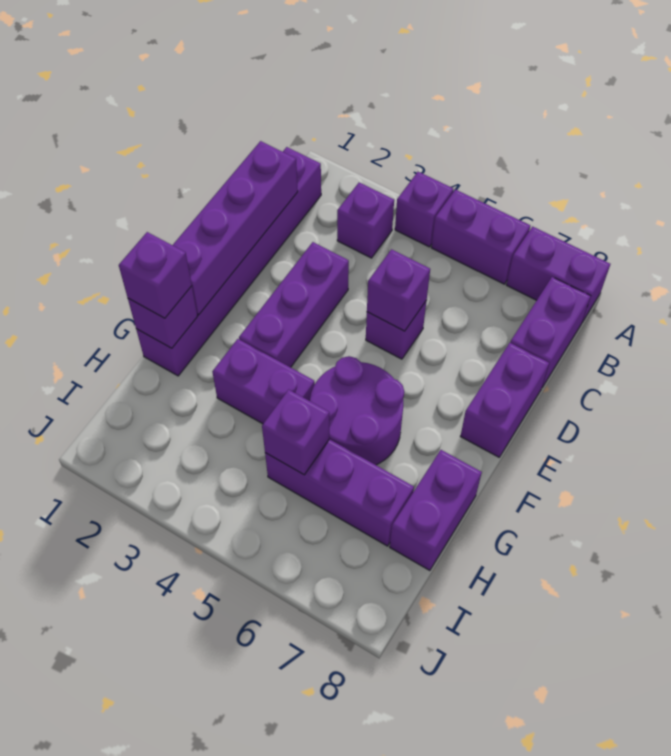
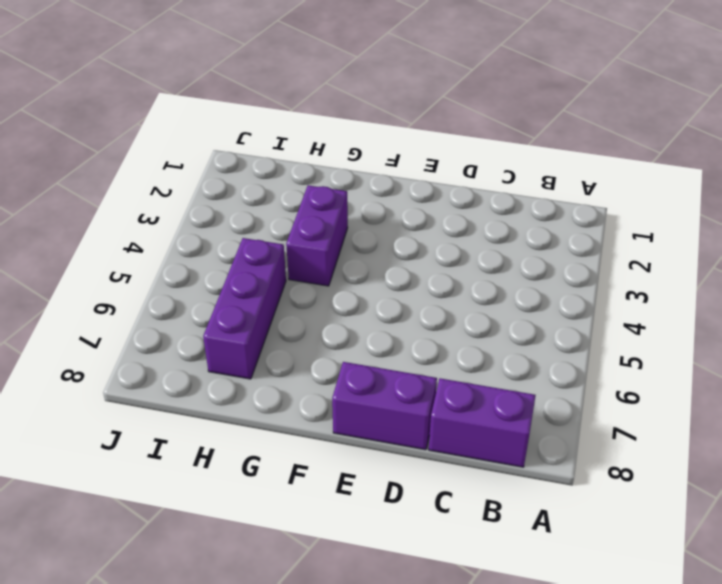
none -> purple 1x1 brick [395,172,453,247]
none -> purple 1x2 brick [431,190,530,284]
none -> purple 1x2 brick [506,227,610,322]

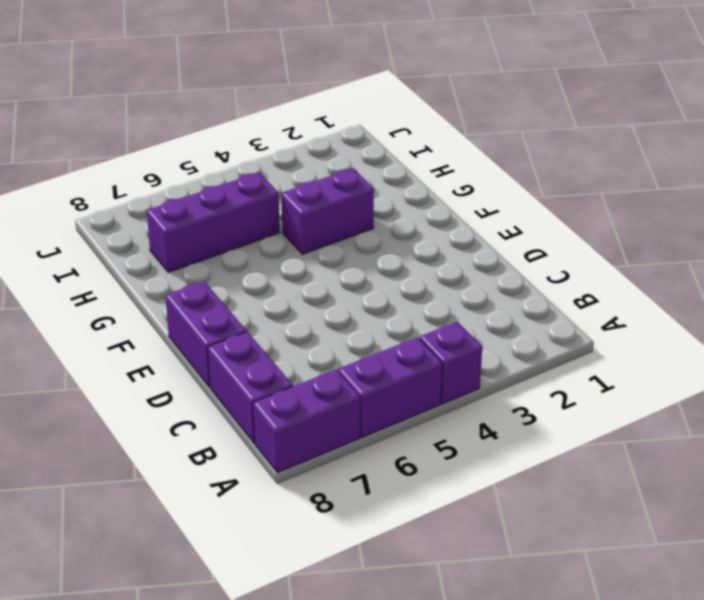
none -> purple 1x6 brick [136,147,321,376]
none -> purple 1x1 brick [337,183,394,258]
none -> purple 1x3 brick [239,242,349,367]

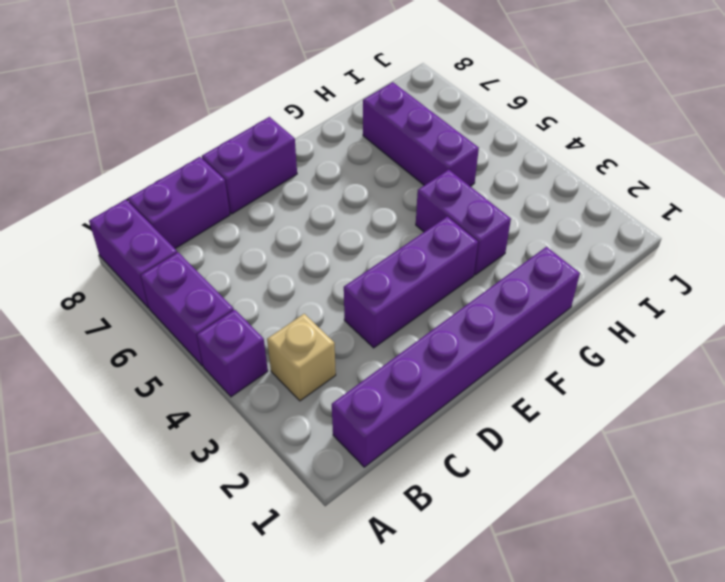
tan 1x1 brick [267,314,336,401] -> purple 1x1 brick [337,183,394,258]
none -> purple 1x1 brick [366,300,427,359]
none -> purple 2x2 round brick [310,356,404,465]
none -> purple 1x2 brick [390,450,482,571]

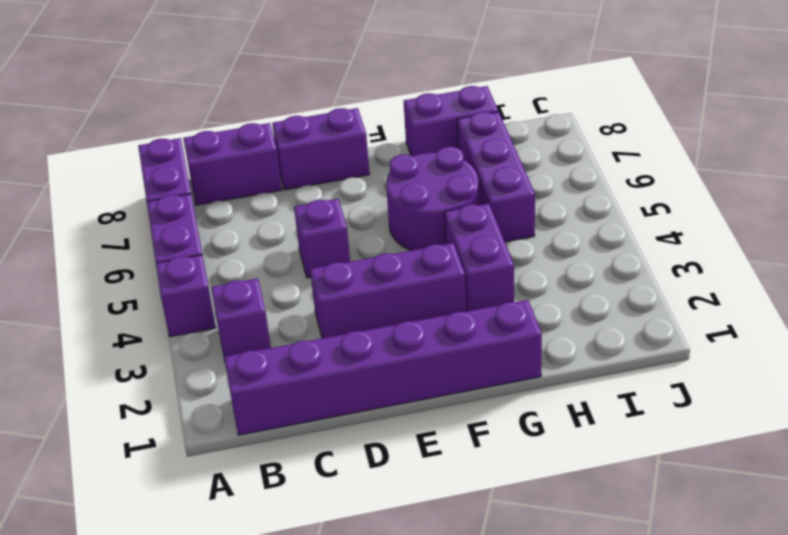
none -> purple 1x4 brick [173,141,298,315]
none -> purple 1x1 brick [367,249,430,331]
none -> purple 1x1 brick [128,286,198,348]

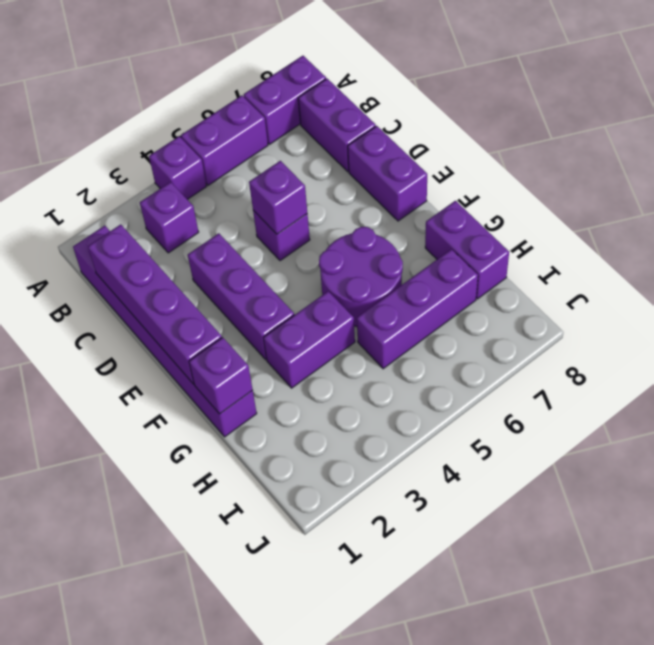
none -> purple 1x1 brick [262,390,330,475]
none -> purple 1x1 brick [119,232,192,318]

